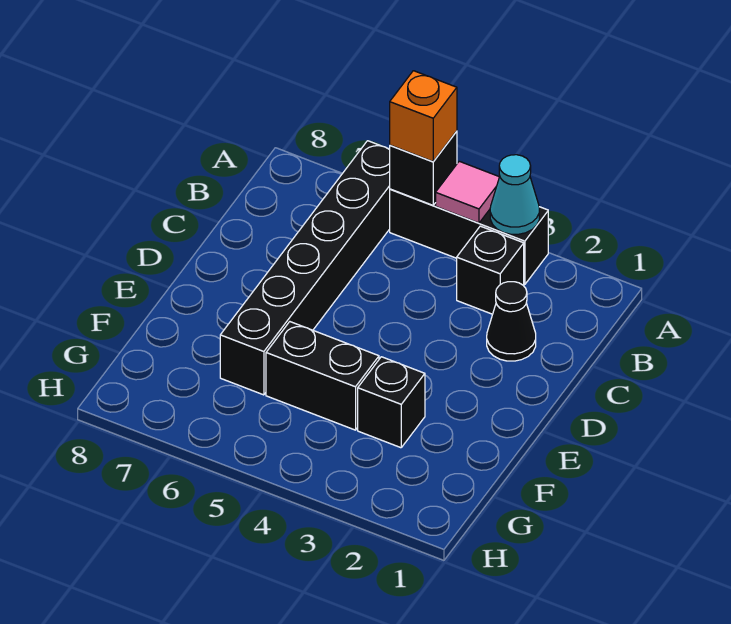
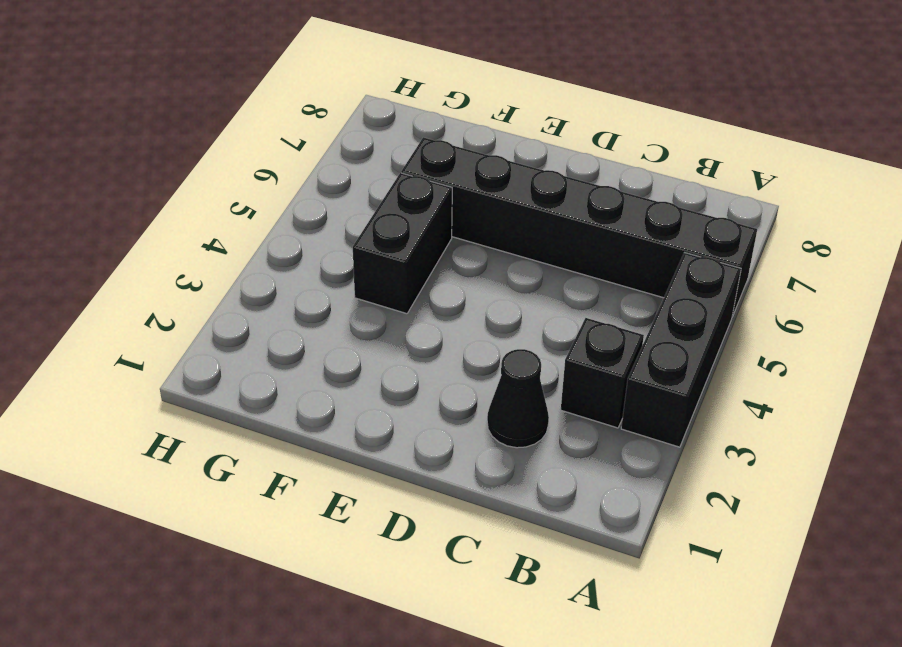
none -> black 1x1 brick [358,357,425,448]
none -> cyan 1x1 cone [490,155,539,234]

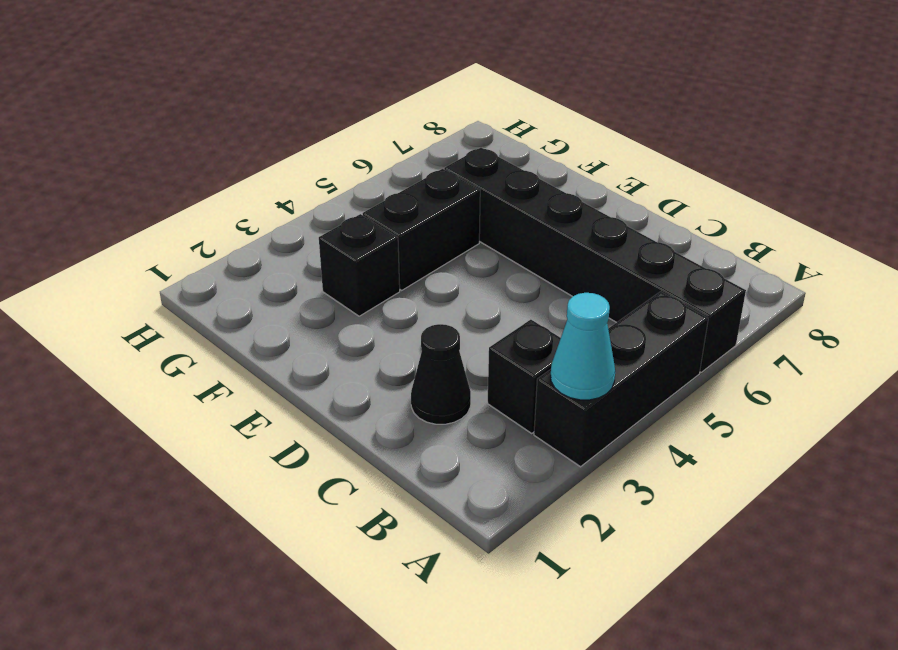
none -> pink 1x1 tile [436,161,499,223]
none -> black 1x1 brick [390,131,457,205]

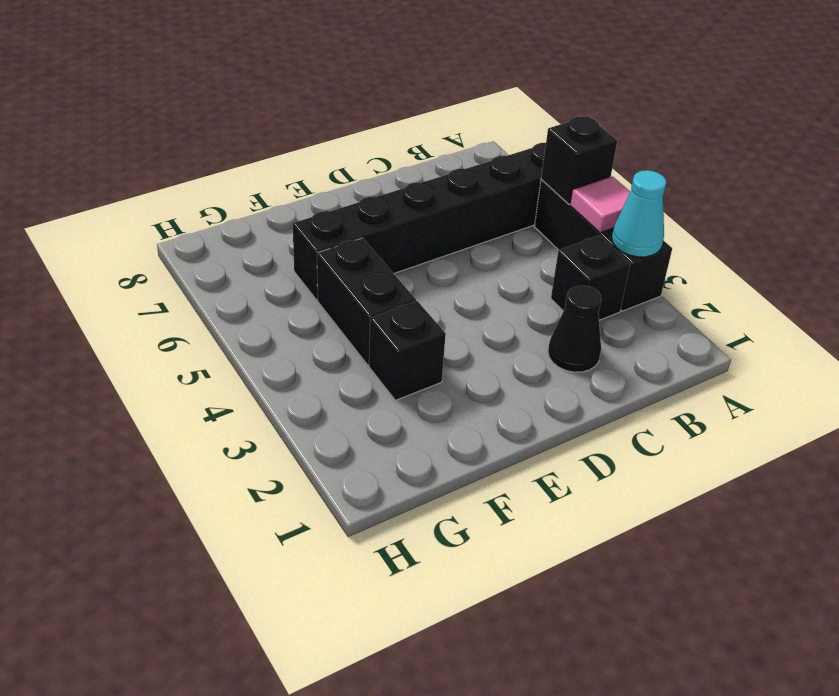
none -> orange 1x1 brick [390,71,457,161]

